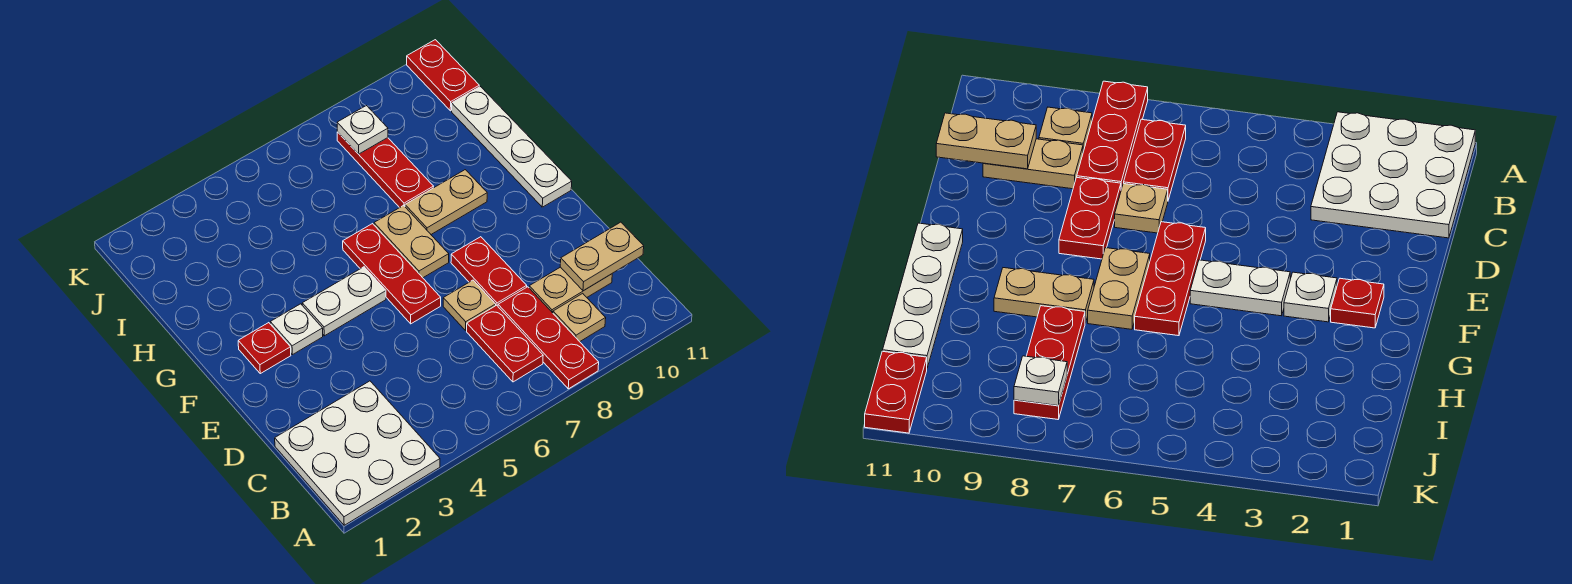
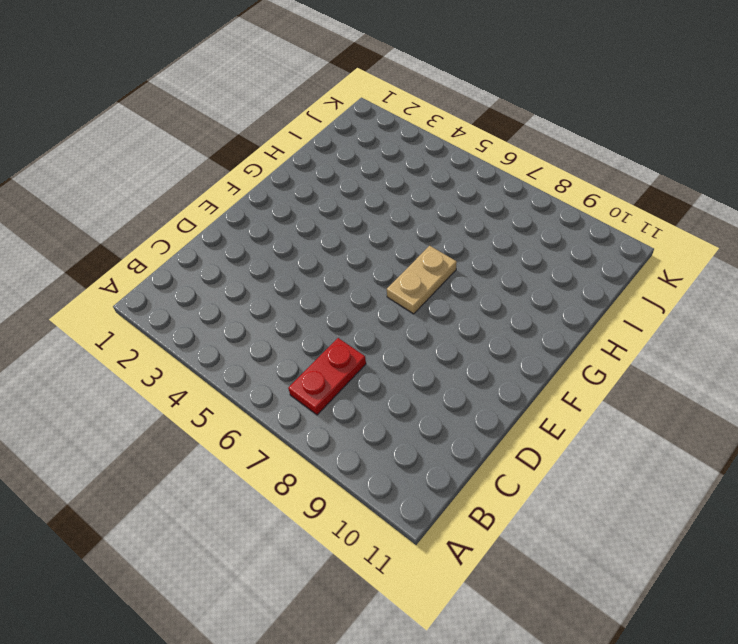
none -> white 3x3 plate [275,381,440,525]
none -> red 1x3 plate [498,287,599,389]
none -> tan 1x1 plate [553,293,606,342]

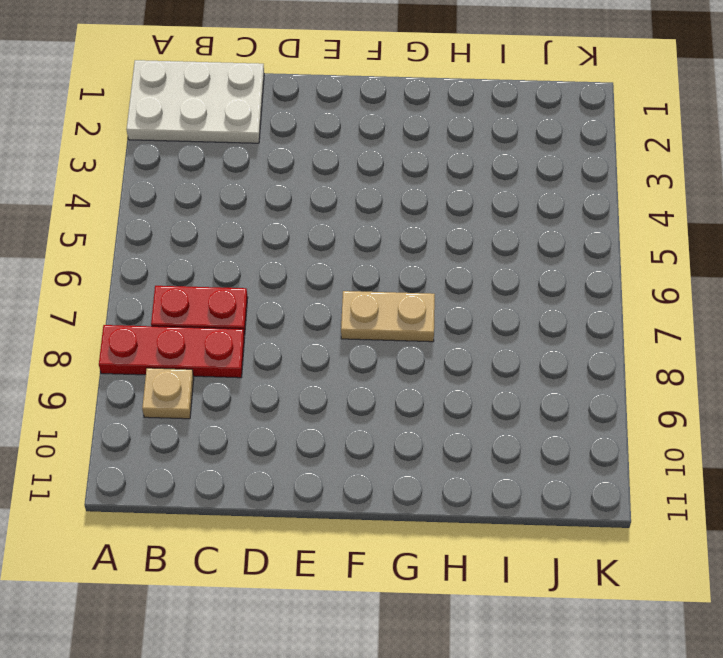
white 2x3 plate [127,60,264,143] -> white 3x3 plate [275,381,440,525]
none -> tan 1x2 plate [529,267,612,313]
none -> tan 1x1 plate [443,280,496,330]
none -> red 1x2 plate [451,237,527,306]

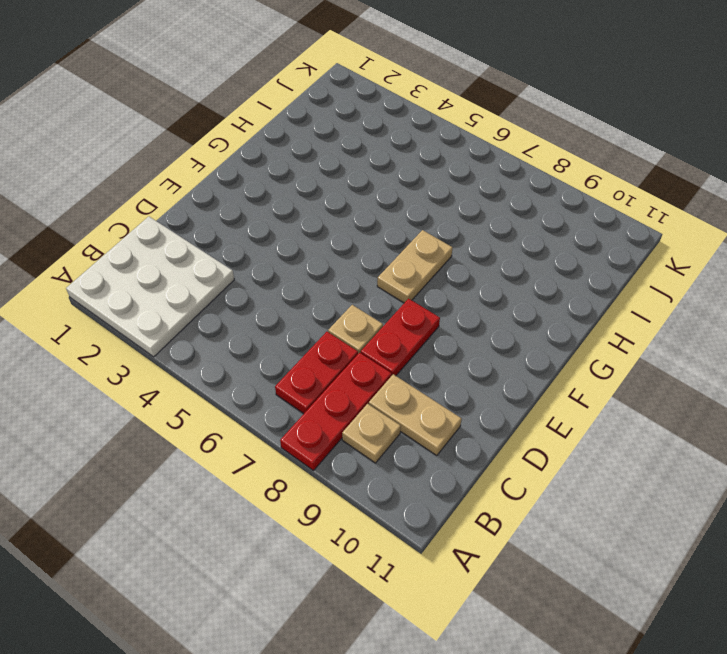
none -> red 1x3 plate [343,224,441,324]
none -> red 1x1 plate [238,323,291,374]
none -> white 1x1 plate [270,304,323,355]

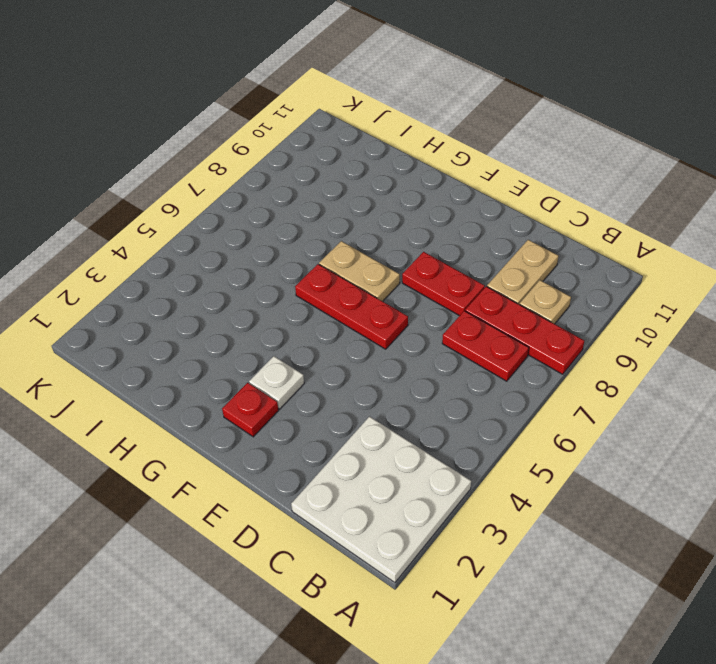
none -> tan 1x1 plate [443,280,496,330]
none -> white 1x2 plate [302,267,386,336]
none -> white 1x4 plate [452,87,572,207]

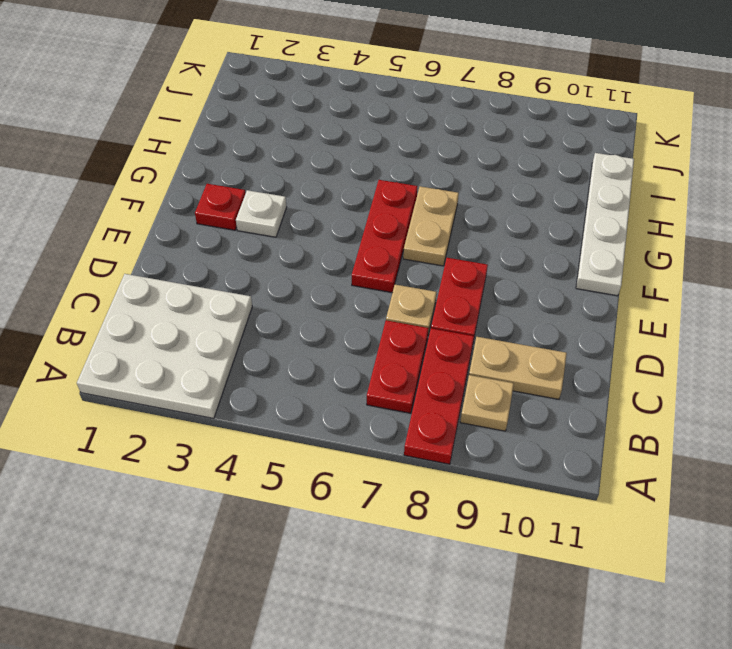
none -> white 1x2 plate [302,267,386,336]
none -> tan 1x2 plate [405,170,487,234]
none -> red 1x3 plate [337,132,433,208]

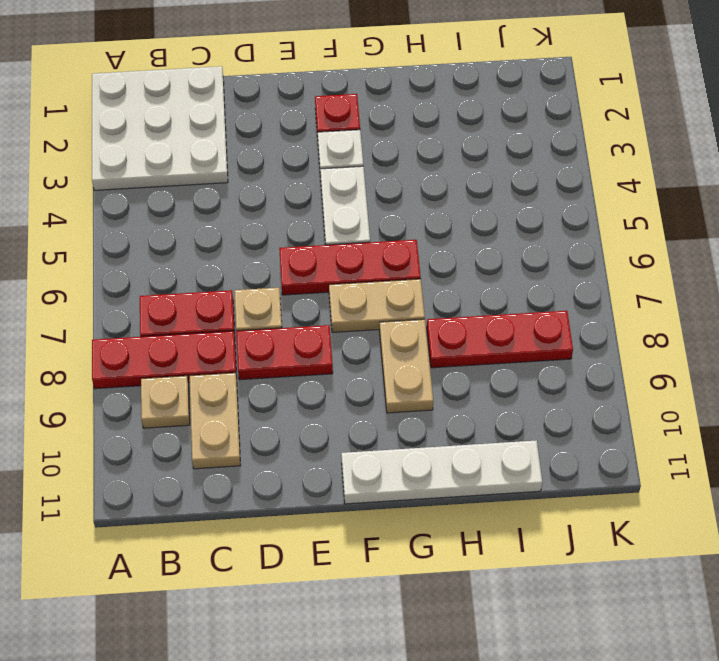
none -> red 1x2 plate [407,40,479,111]
none -> tan 1x2 plate [560,222,644,291]
none -> white 1x1 plate [337,106,388,154]

